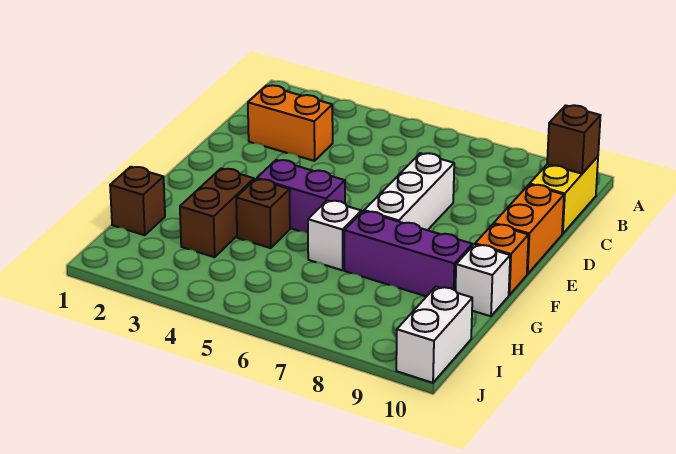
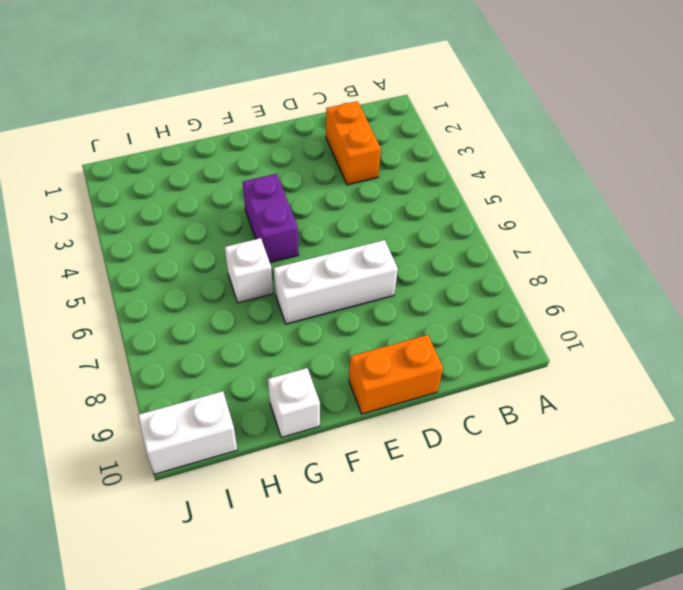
none -> yellow 1x2 brick [530,157,598,234]
none -> orange 1x1 brick [475,224,529,295]
none -> brown 1x2 brick [180,169,254,257]

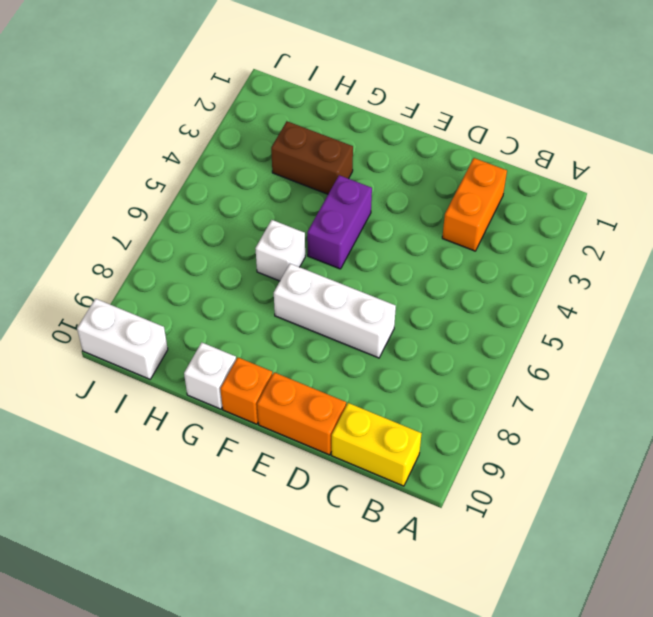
none -> brown 1x1 brick [236,179,290,248]
none -> purple 1x3 brick [344,211,472,296]
none -> brown 1x1 brick [110,167,165,235]

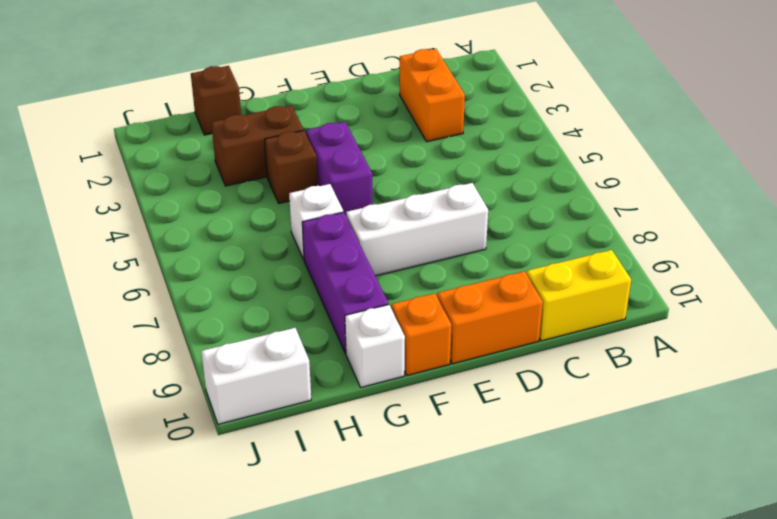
none -> brown 1x1 brick [547,105,601,174]

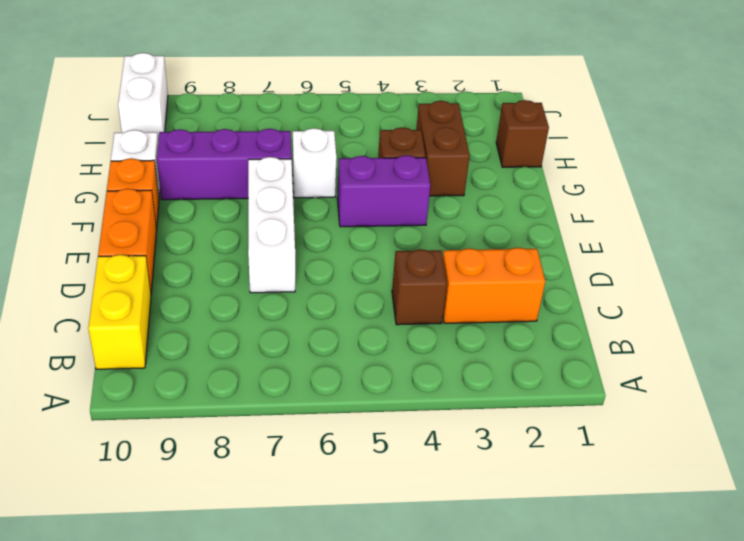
brown 1x1 brick [392,249,447,325] -> brown 1x1 brick moved to [547,105,601,174]

